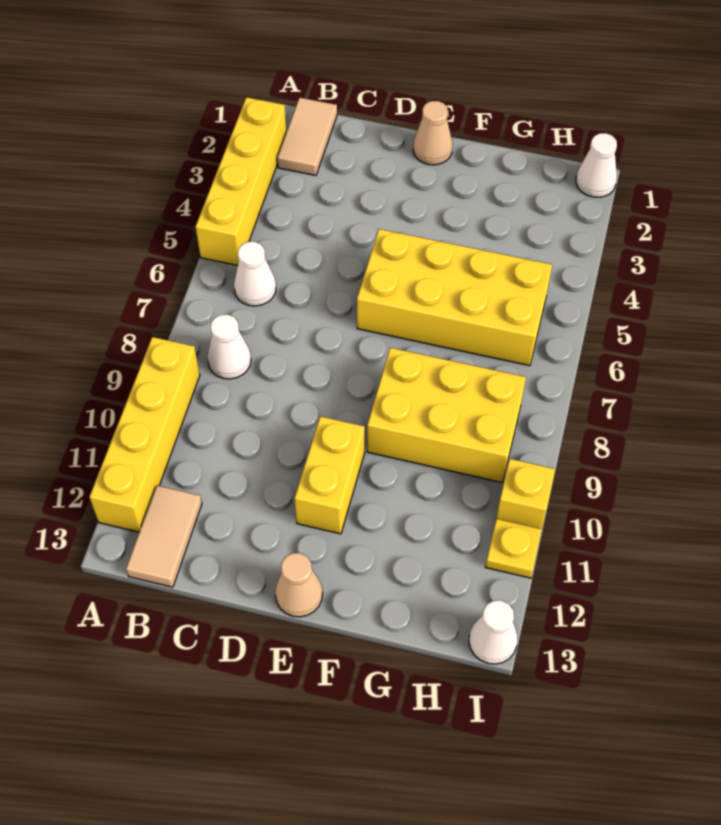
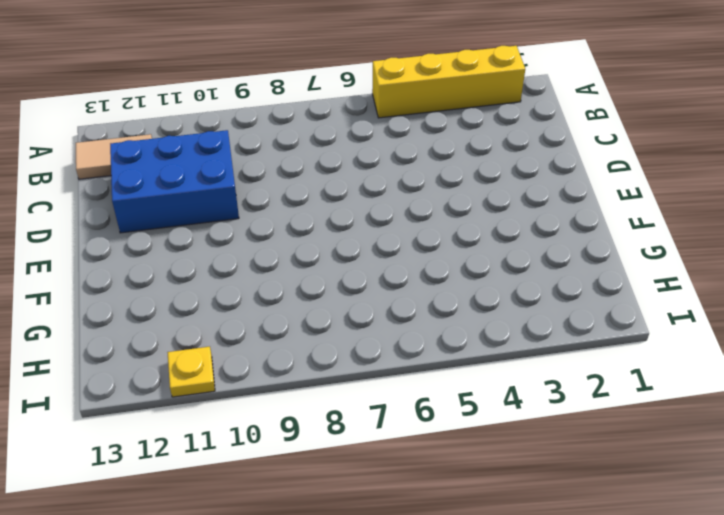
blue 2x3 brick [110,130,239,233] -> none
none -> yellow 1x4 brick [89,337,200,532]
none -> tan 1x2 tile [277,98,337,176]
none -> white 1x1 cone [234,242,276,306]

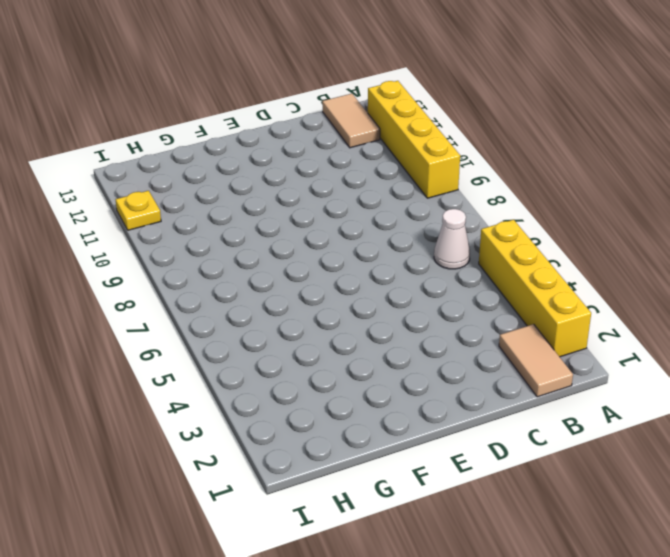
none -> white 1x1 cone [207,315,251,379]
none -> tan 1x1 cone [413,101,453,165]
none -> yellow 2x4 brick [357,229,552,366]

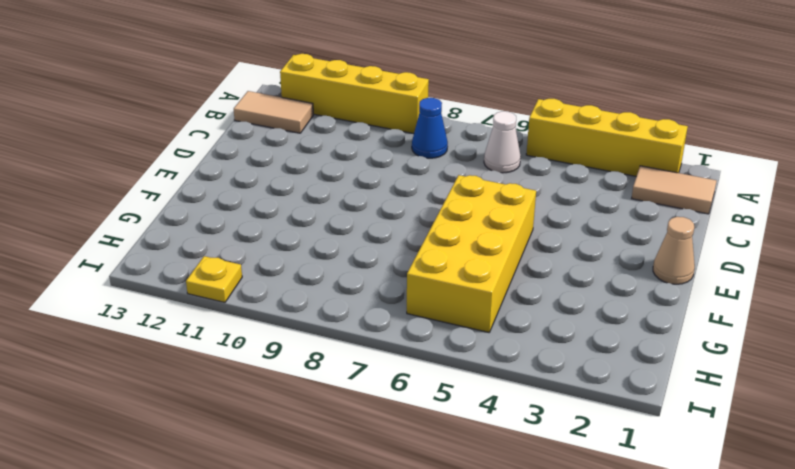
blue 1x1 cone [412,98,448,158] -> white 1x1 cone [207,315,251,379]
none -> yellow 1x2 brick [294,416,365,534]
none -> tan 1x1 cone [275,553,323,617]
none -> yellow 2x3 brick [367,348,526,483]

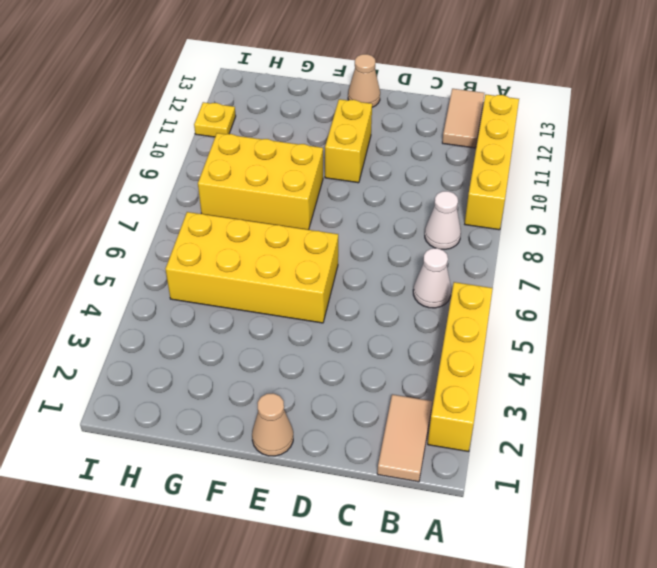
none -> white 1x1 cone [576,133,617,197]
none -> yellow 1x1 brick [497,459,555,529]
none -> white 1x1 cone [469,600,518,664]

